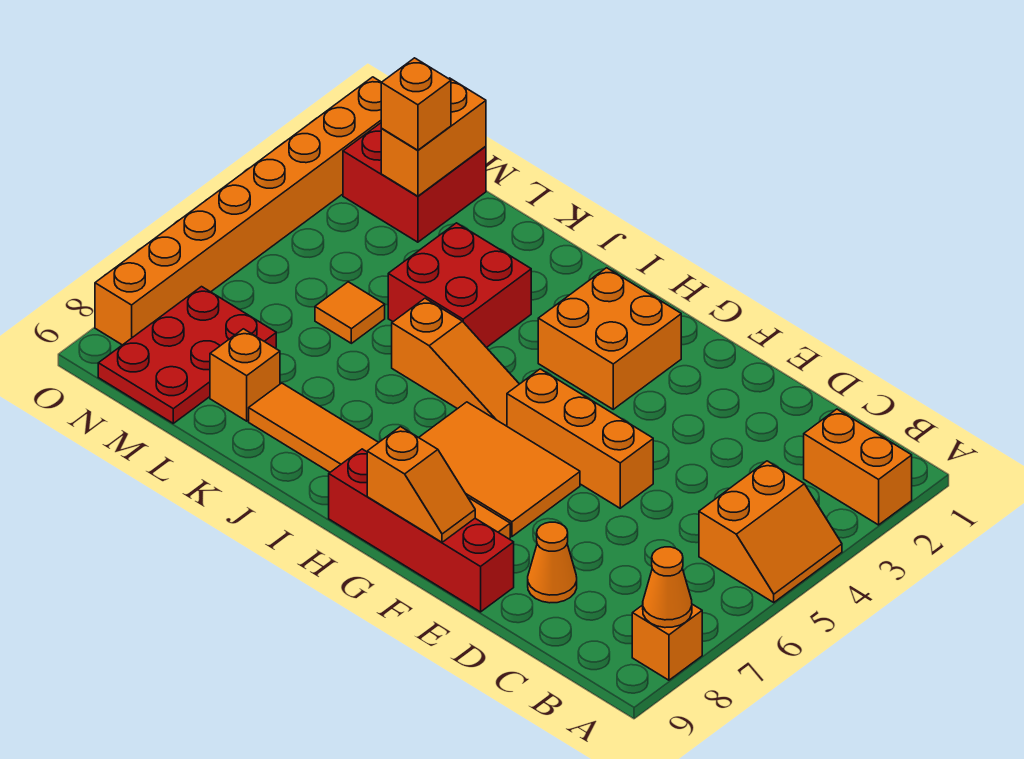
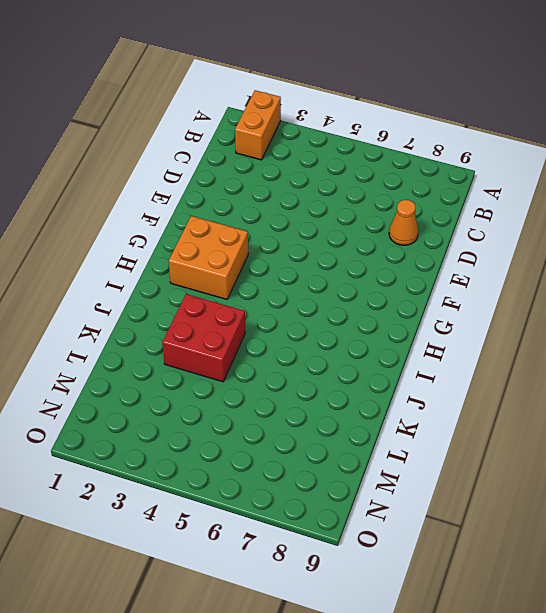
none -> orange 2x2 slope [699,461,842,602]
none -> orange 1x1 brick [632,604,702,680]
none -> orange 1x3 brick [507,369,653,508]

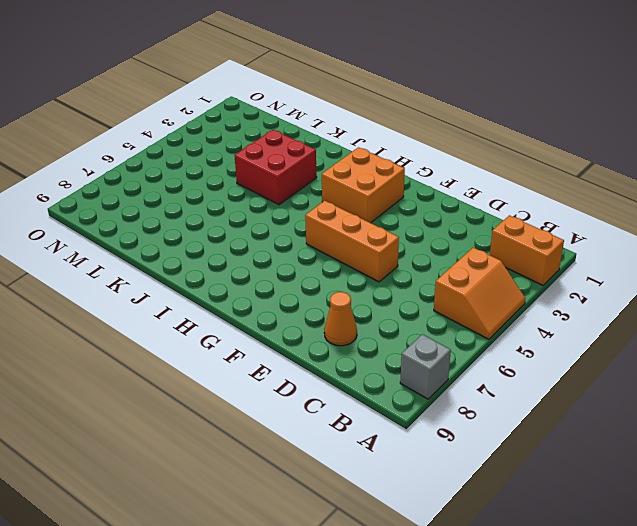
grey 1x1 brick [400,334,451,399] -> orange 1x1 brick [632,604,702,680]
none -> red 1x4 brick [329,449,514,612]
none -> orange 2x3 tile [419,402,580,537]
none -> orange 1x6 tile [249,383,510,539]

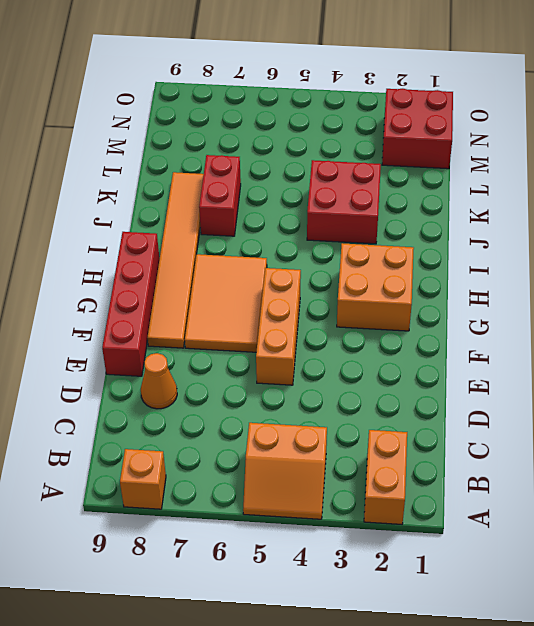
red 1x2 brick [199,155,241,236] -> none
none -> orange 1x3 slope [392,298,519,426]
none -> orange 1x1 tile [315,282,385,343]
none -> orange 1x1 brick [210,329,280,421]

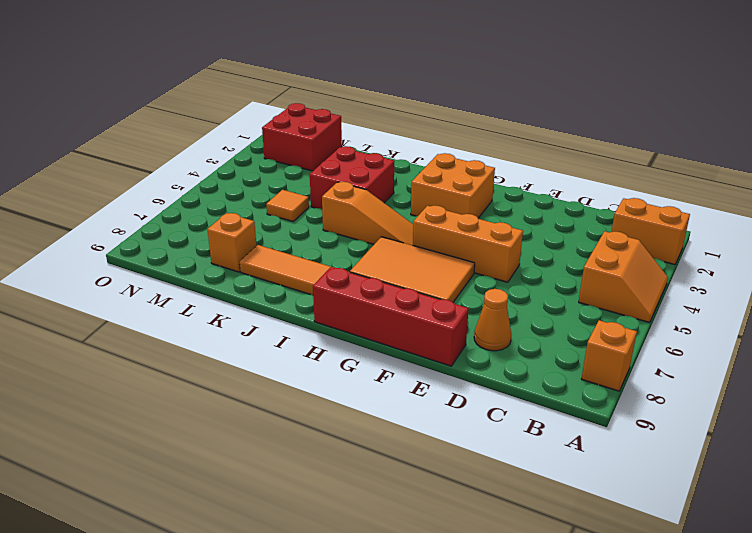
none -> red 2x3 plate [98,287,276,423]
none -> orange 1x8 brick [95,77,381,345]
none -> orange 1x1 cone [643,547,692,628]

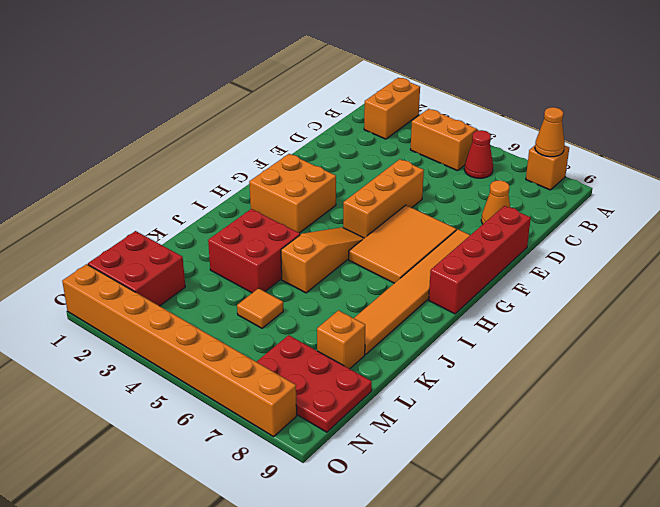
red 1x1 cone [464,130,493,178] -> none
none -> orange 1x2 slope [367,427,475,542]
none -> orange 1x2 brick [381,78,486,196]
none -> orange 1x1 brick [381,58,451,150]

